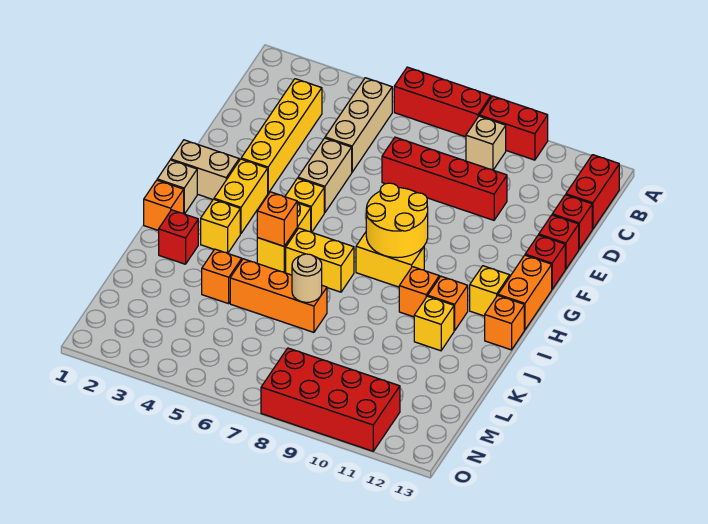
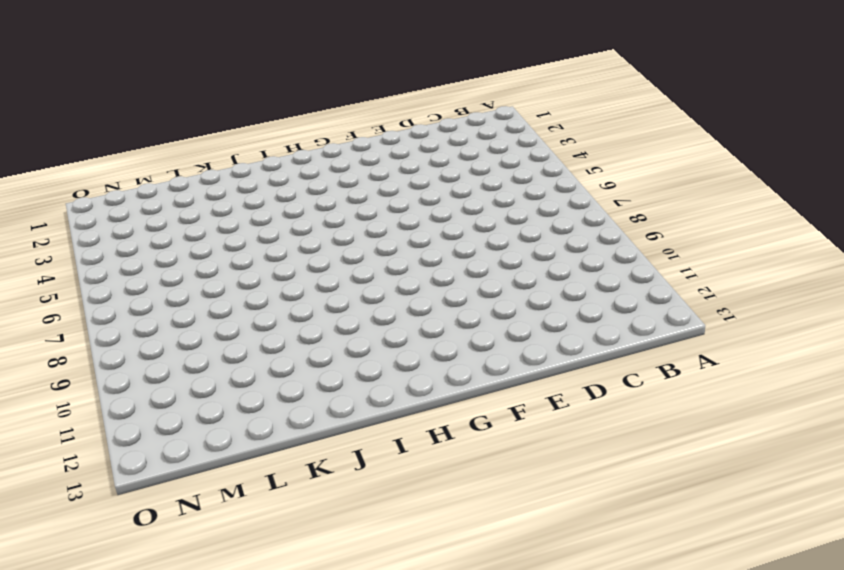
none -> red 1x3 brick [394,67,491,137]
none -> red 1x2 brick [479,96,548,160]
none -> tan 1x3 brick [325,78,392,172]
none -> tan 1x1 brick [466,116,506,170]

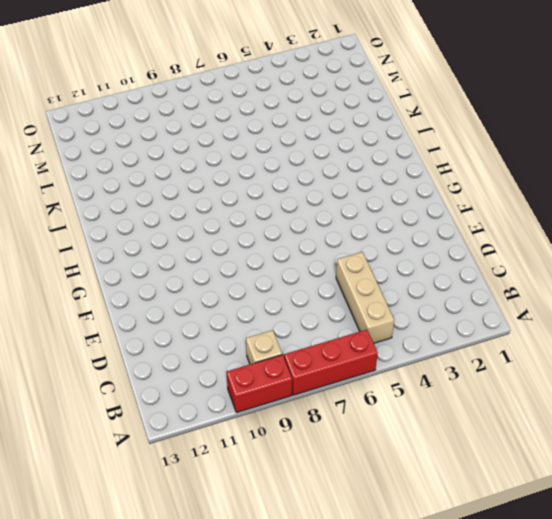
none -> red 1x2 brick [566,155,619,229]
none -> yellow 1x4 brick [241,79,322,193]
none -> red 1x4 brick [382,137,507,220]
none -> red 1x1 brick [552,195,592,249]

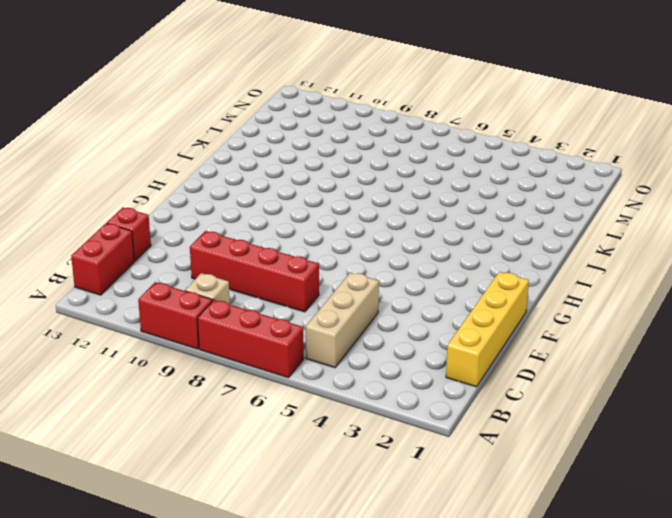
yellow 1x4 brick [446,272,529,387] -> yellow 1x4 brick moved to [241,79,322,193]
none -> tan 1x2 brick [298,138,352,213]
none -> red 1x1 brick [539,215,579,269]
none -> red 1x1 brick [525,235,565,289]
none -> tan 1x2 brick [171,140,239,199]

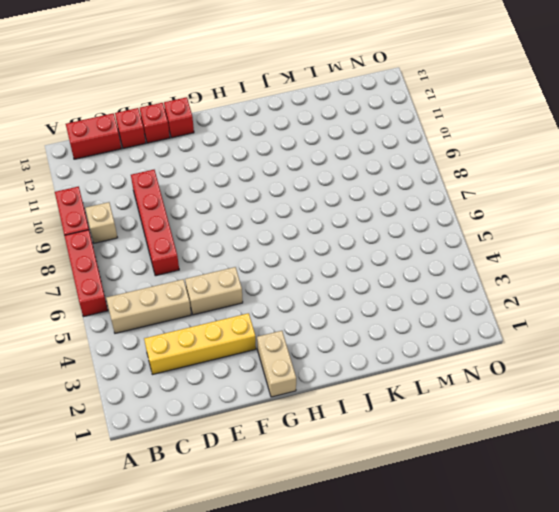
none -> yellow 1x2 brick [214,159,268,234]
none -> yellow 1x1 brick [285,178,324,232]
none -> orange 1x2 brick [498,255,552,330]
none -> tan 1x1 brick [157,160,197,214]

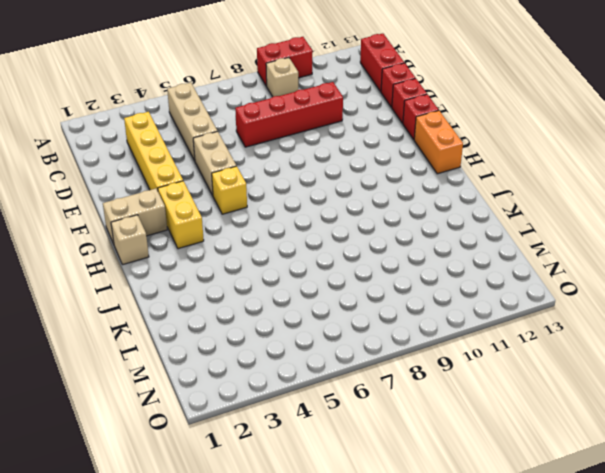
none -> red 1x3 brick [394,67,491,137]
none -> yellow 1x2 brick [257,203,311,273]
none -> yellow 1x2 brick [356,232,424,287]
none -> yellow 1x1 brick [470,266,510,316]

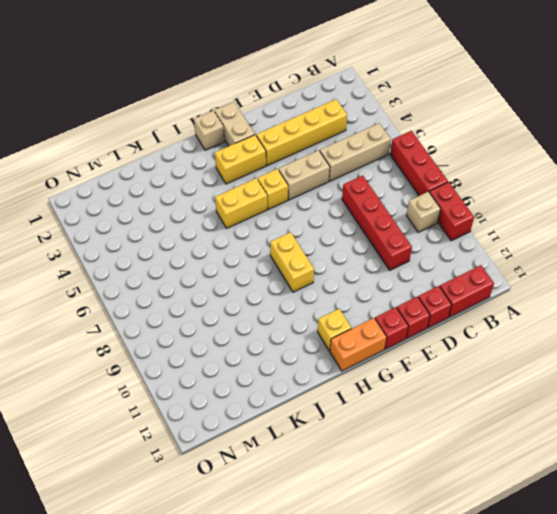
none -> orange 1x1 brick [144,180,184,231]
none -> yellow 1x1 brick [201,199,240,253]
none -> yellow 1x2 brick [286,228,354,292]
none -> orange 1x1 brick [399,267,439,317]

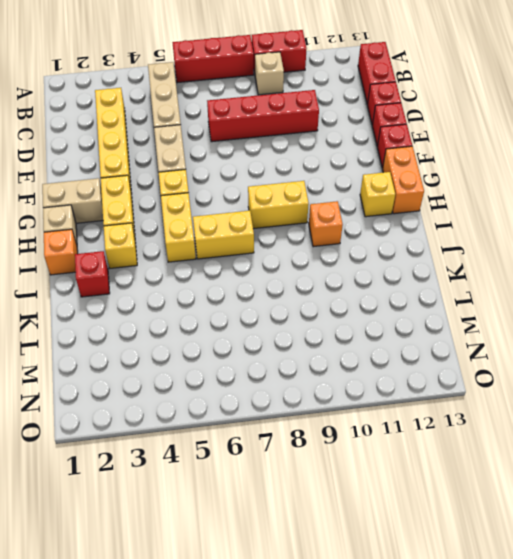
none -> orange 1x1 brick [428,276,468,331]
none -> orange 1x1 brick [485,295,524,350]
none -> yellow 1x1 brick [414,296,454,351]
none -> orange 1x1 brick [202,249,242,304]

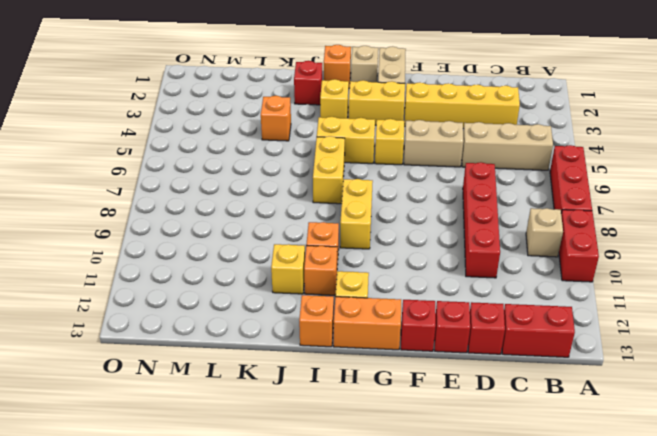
none -> orange 1x3 brick [230,259,327,332]
none -> red 2x4 brick [261,348,400,451]
none -> yellow 2x2 round brick [366,183,428,258]
none -> orange 1x1 brick [257,192,297,246]

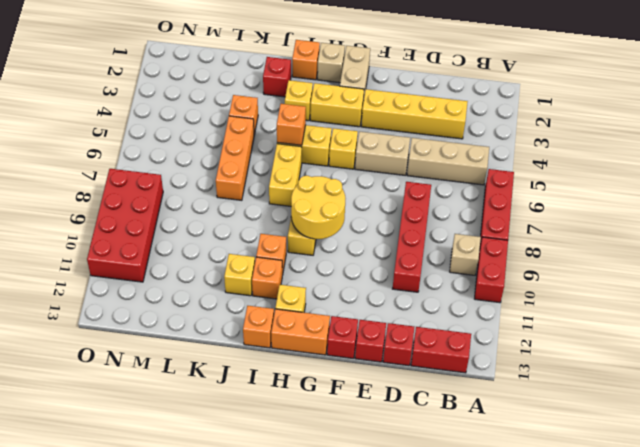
none -> tan 1x1 round brick [292,254,322,302]

